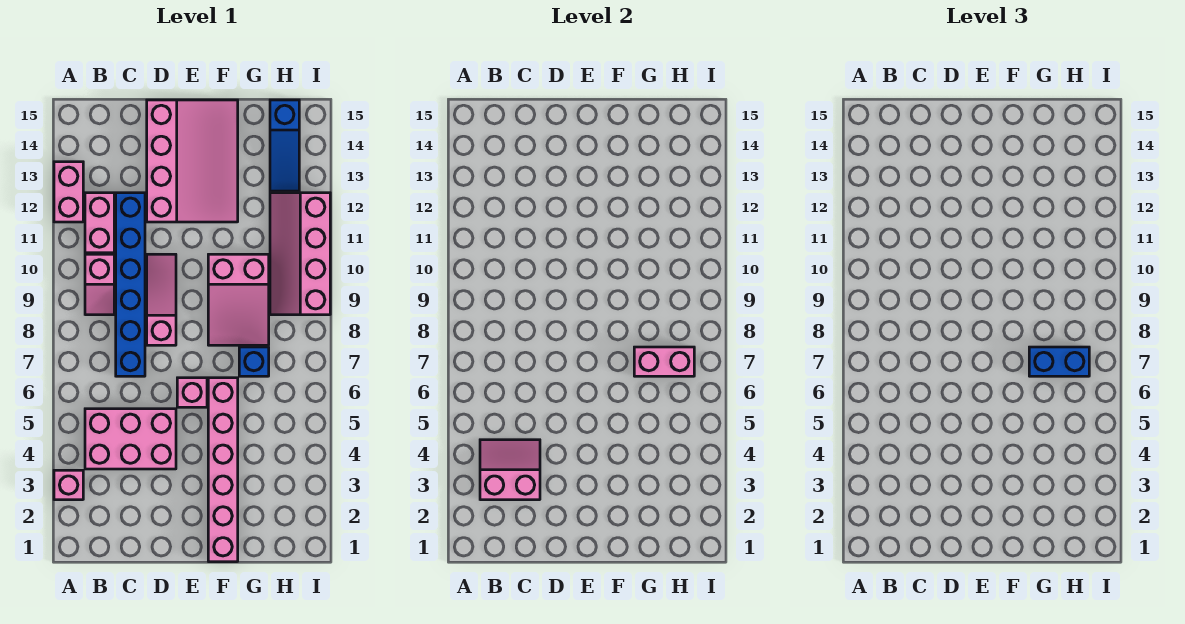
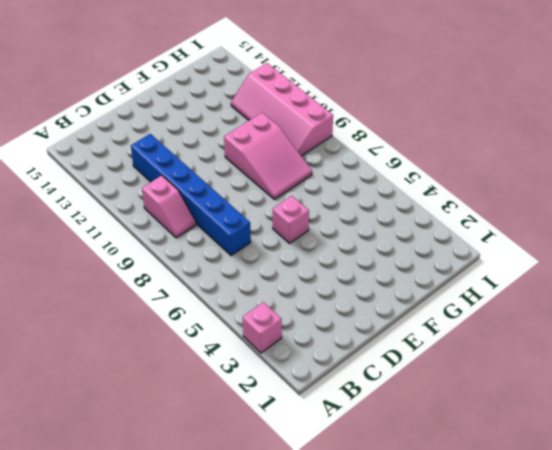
none -> pink 1x2 brick [54,162,83,222]
none -> pink 2x3 brick [85,409,176,469]
none -> pink 1x2 brick [85,193,114,253]

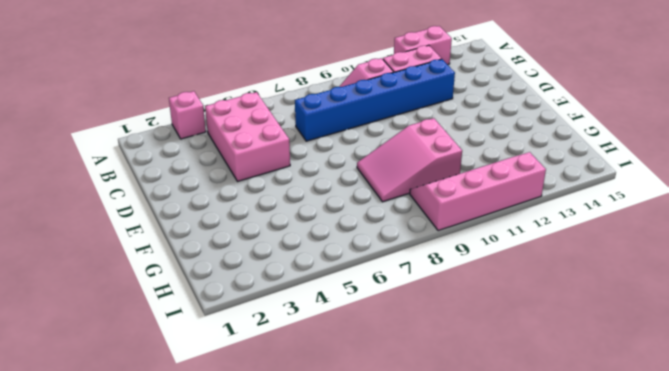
none -> pink 1x3 slope [147,254,176,345]
none -> pink 3x4 slope [147,100,238,222]
none -> pink 1x1 brick [177,378,207,407]

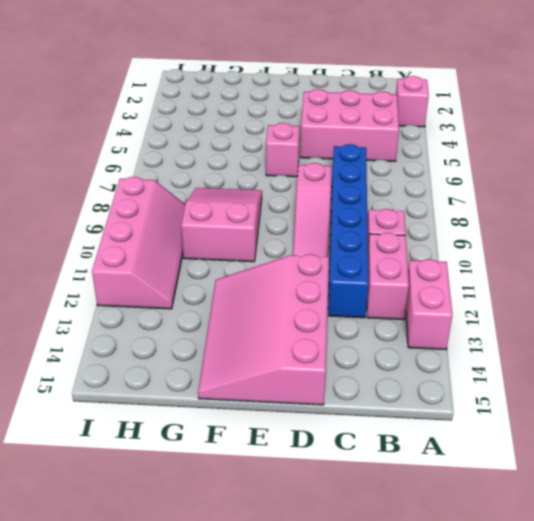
none -> pink 1x6 brick [208,378,238,562]
none -> blue 1x1 brick [239,347,269,376]
none -> blue 1x3 slope [270,100,299,191]

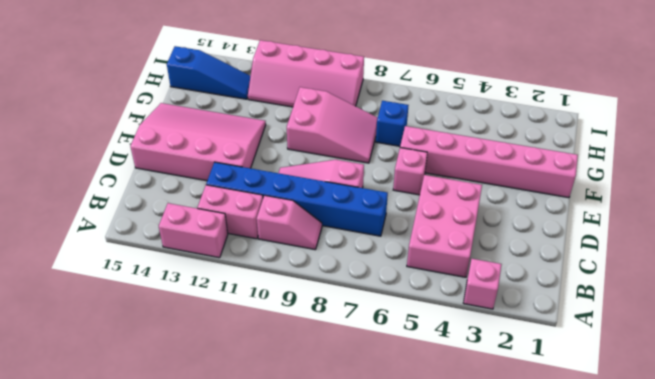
none -> pink 2x2 slope [480,440,540,500]
none -> pink 1x2 brick [634,347,694,376]
none -> blue 1x2 brick [1029,347,1089,376]

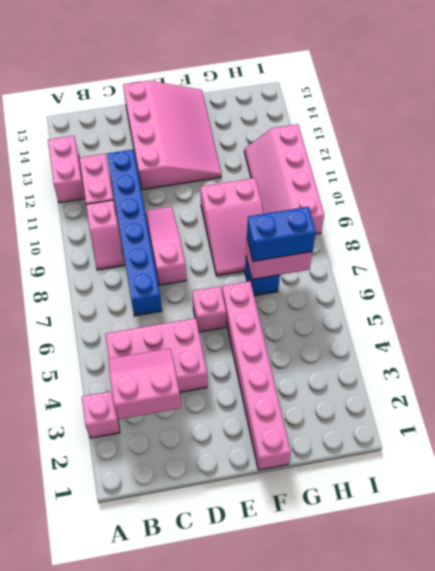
none -> blue 1x3 slope [270,100,299,191]

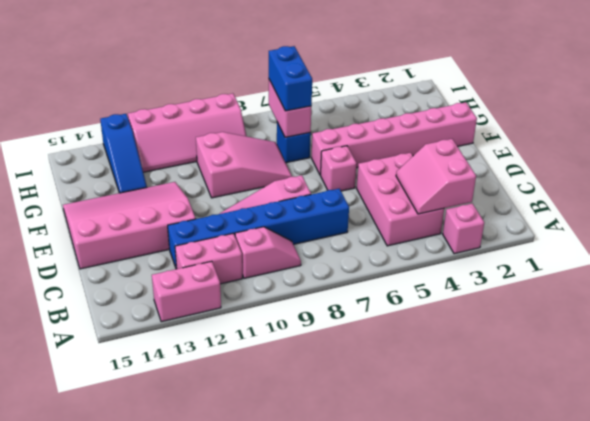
blue 1x3 slope [100,114,147,193] -> blue 1x3 slope turned to [270,100,299,191]

